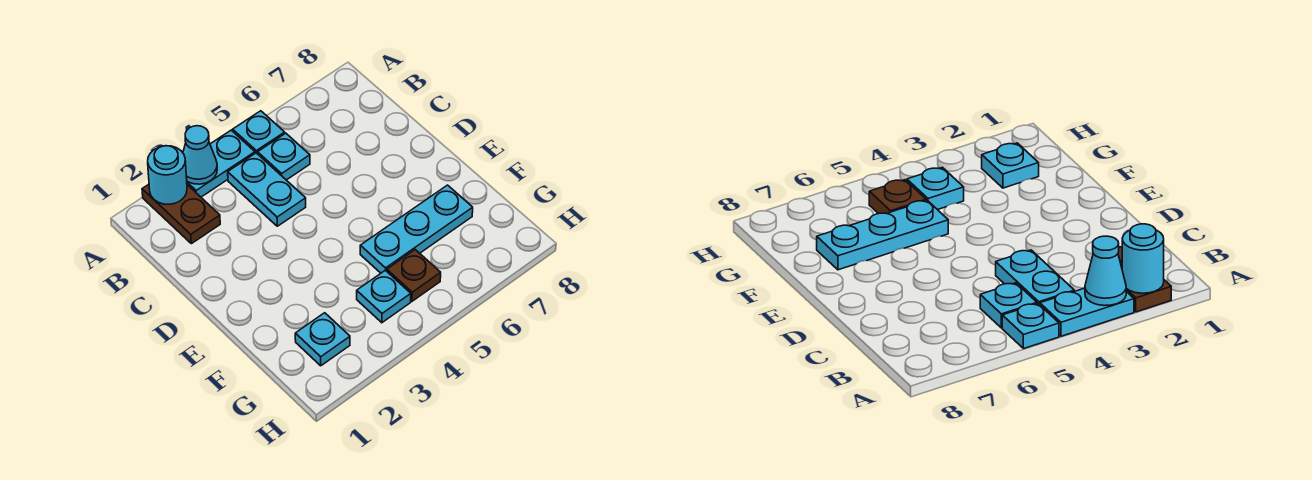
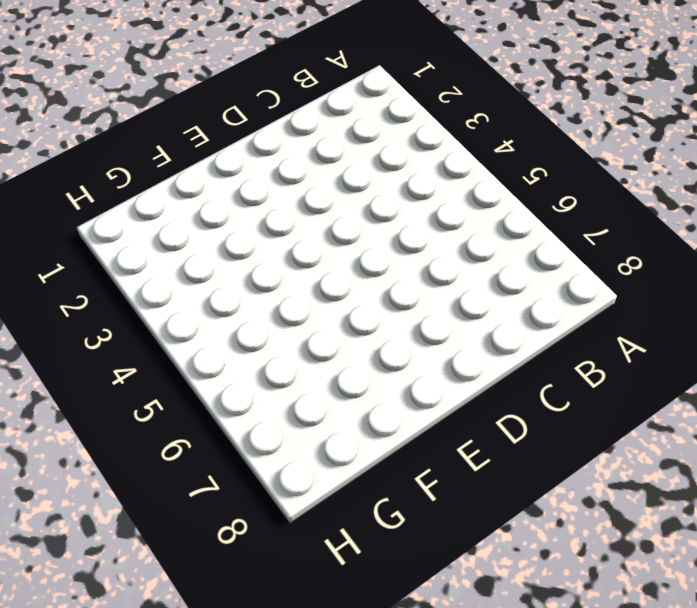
none -> brown 1x2 plate [142,184,220,244]
none -> cyan 1x2 plate [187,130,255,197]

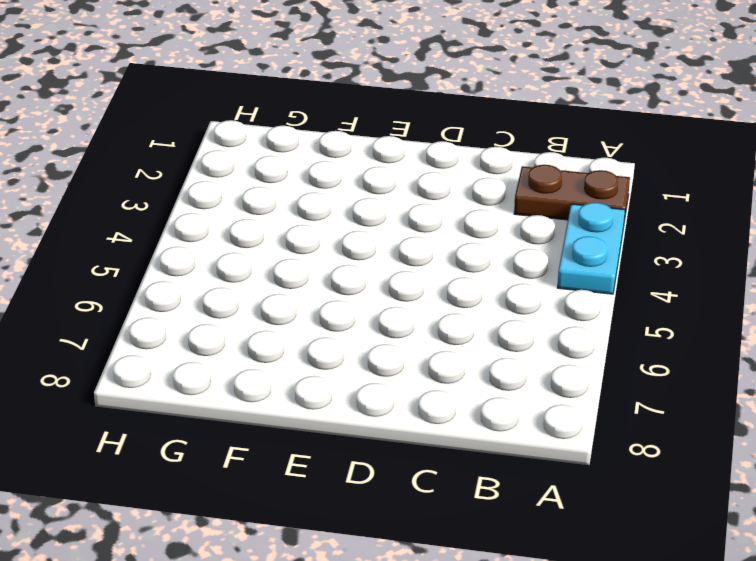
none -> cyan 1x1 plate [233,111,285,154]
none -> cyan 1x2 plate [228,153,306,226]

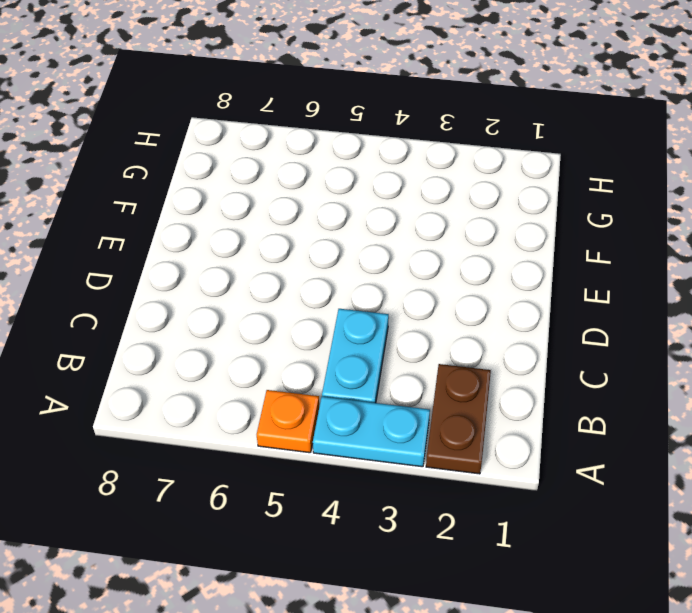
orange 1x1 plate [257,390,319,453] -> cyan 1x1 plate [233,111,285,154]
none -> cyan 1x1 plate [258,133,310,180]
none -> cyan 1x3 plate [360,185,473,273]

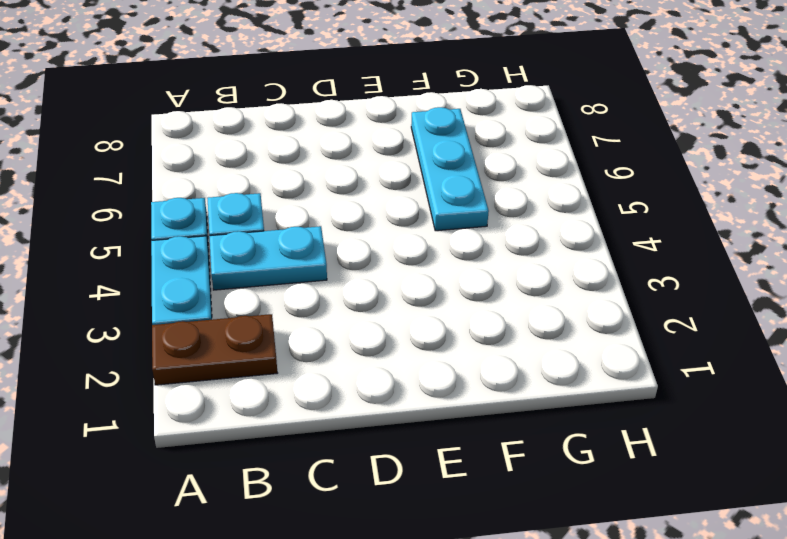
none -> cyan 1x1 plate [295,313,350,366]
none -> cyan 1x1 plate [357,270,411,323]

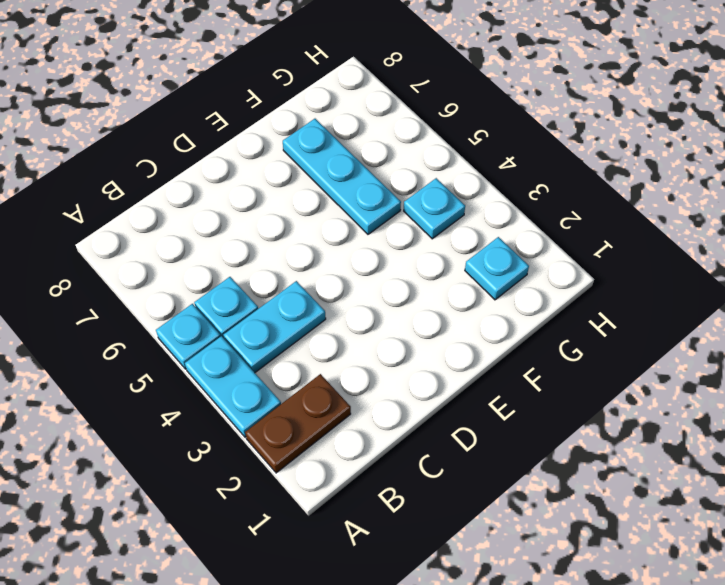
none -> brown 1x1 plate [387,250,441,301]
none -> cyan 1x1 round brick [148,146,187,204]

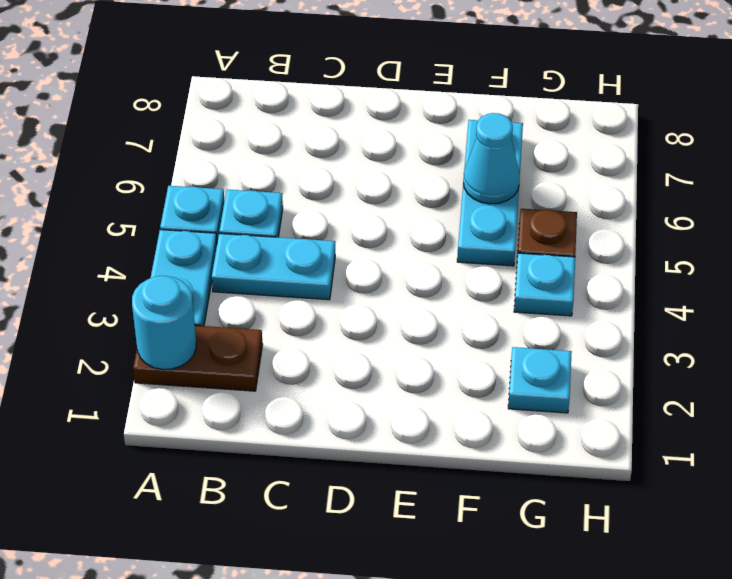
cyan 1x1 cone [463,113,520,204] -> cyan 1x1 cone moved to [183,126,217,184]

